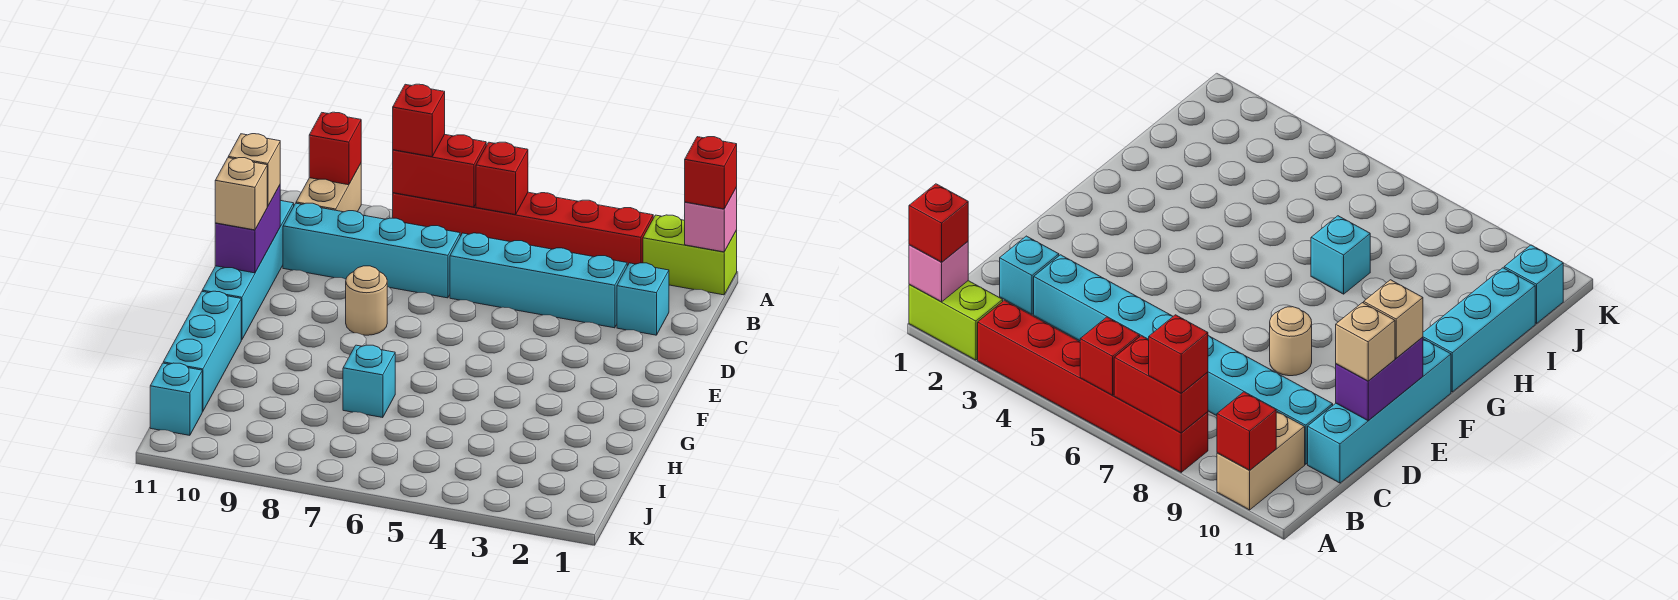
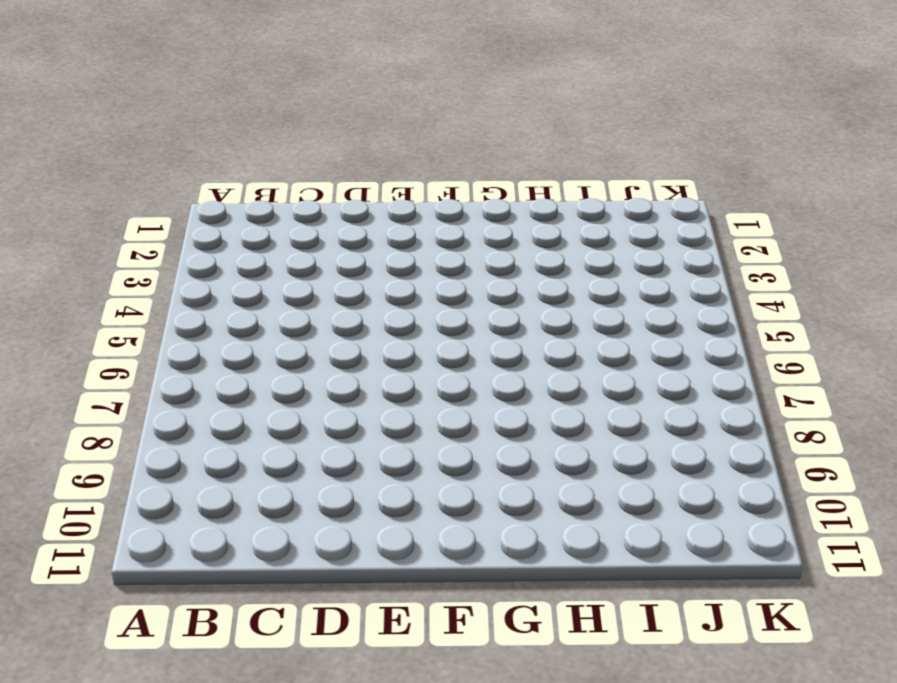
none -> lime 1x2 brick [643,215,737,295]
none -> red 1x6 brick [393,192,653,266]
none -> tan 1x2 brick [296,164,361,212]

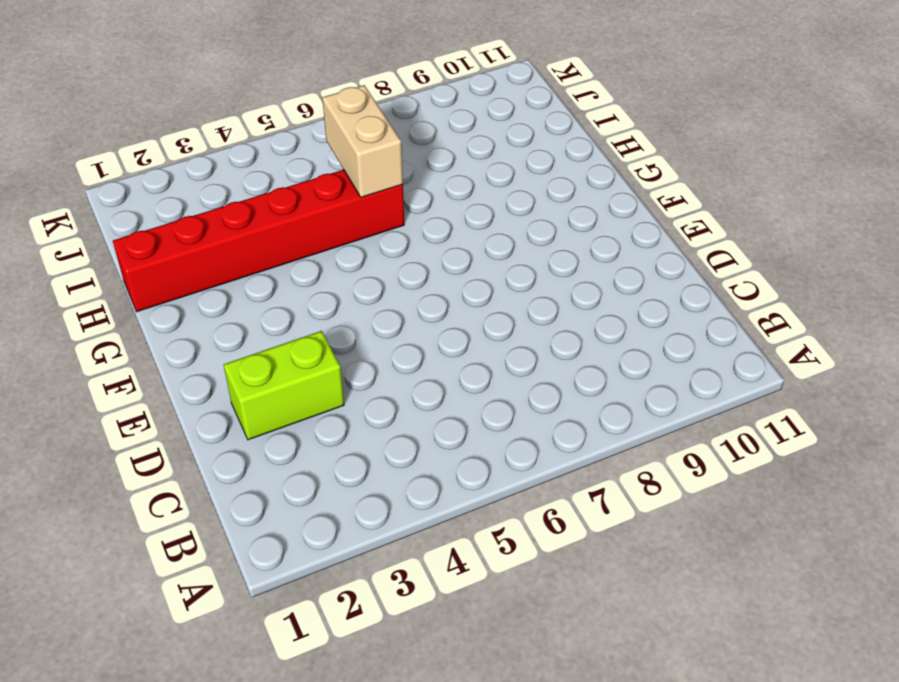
lime 1x2 brick [224,331,344,440] -> lime 1x2 brick moved to [643,215,737,295]
red 1x6 brick [113,170,404,312] -> red 1x6 brick moved to [393,192,653,266]
tan 1x2 brick [322,85,403,197] -> tan 1x2 brick moved to [296,164,361,212]
none -> cyan 1x1 brick [617,263,669,335]
none -> cyan 1x4 brick [450,233,627,328]
none -> cyan 1x4 brick [283,203,460,298]

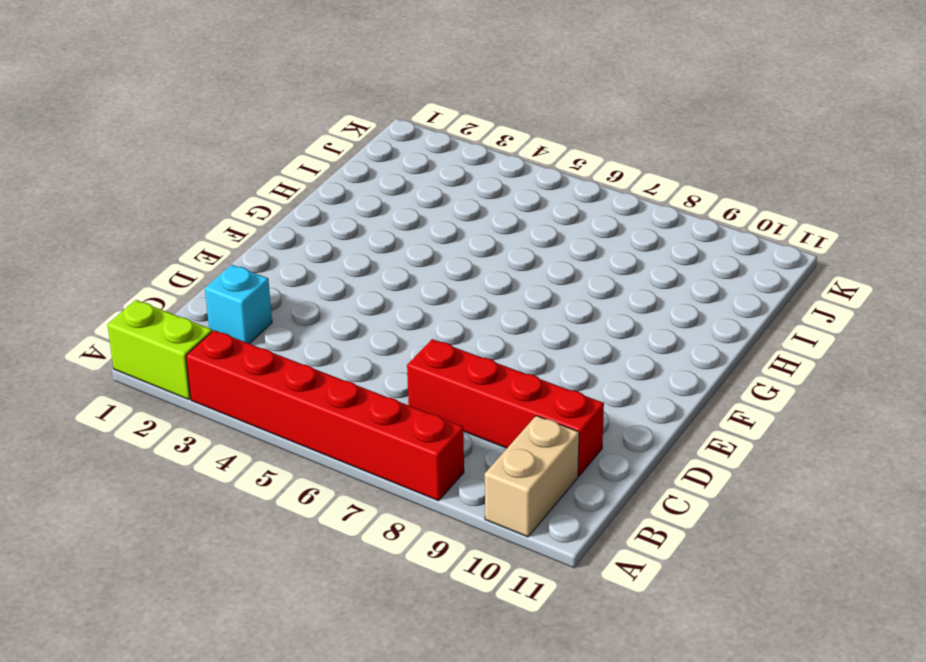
red 1x4 brick [407,339,604,476] -> cyan 1x4 brick [283,203,460,298]
none -> cyan 1x4 brick [450,233,627,328]
none -> cyan 1x4 brick [202,201,294,340]
none -> tan 1x1 round brick [346,266,387,335]

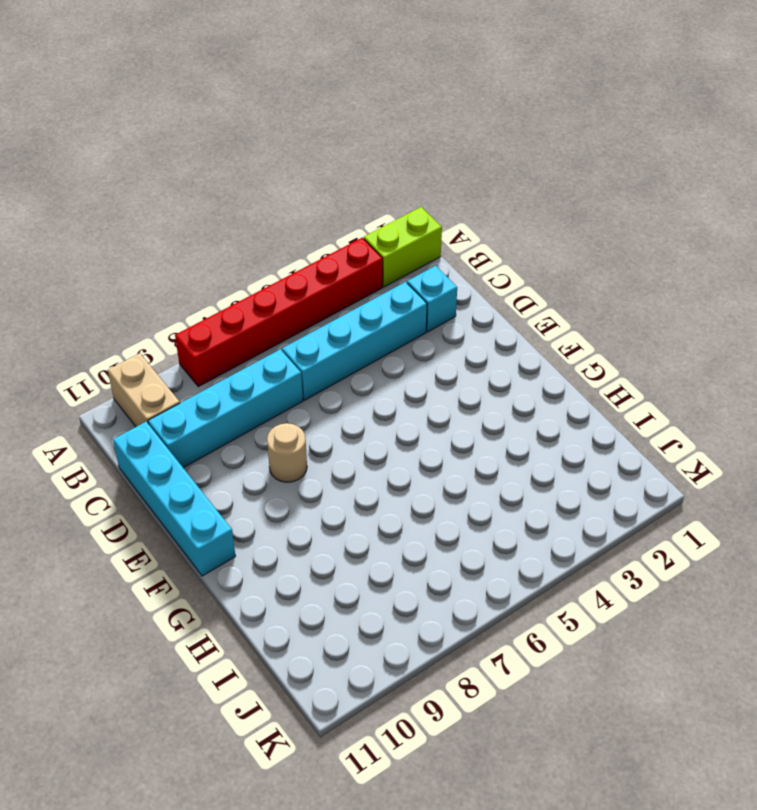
none -> cyan 1x3 brick [163,291,241,412]
none -> cyan 1x1 brick [343,345,395,418]
none -> cyan 1x1 brick [150,363,202,435]

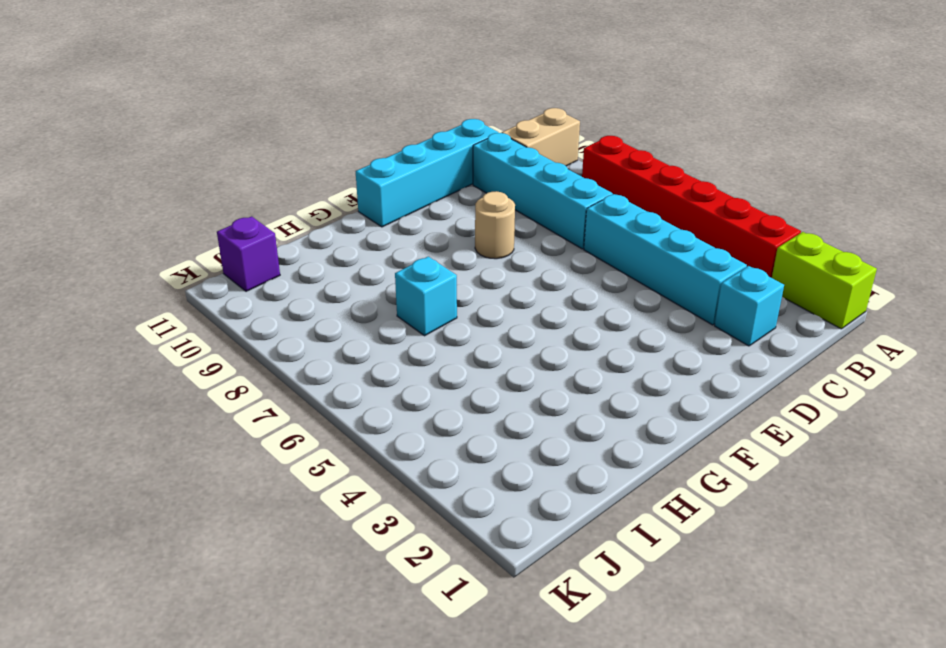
purple 1x1 brick [217,216,280,291] -> cyan 1x1 brick [150,363,202,435]
none -> cyan 1x3 brick [163,291,241,412]
none -> pink 1x1 brick [685,187,737,252]
none -> red 1x1 brick [476,142,528,215]

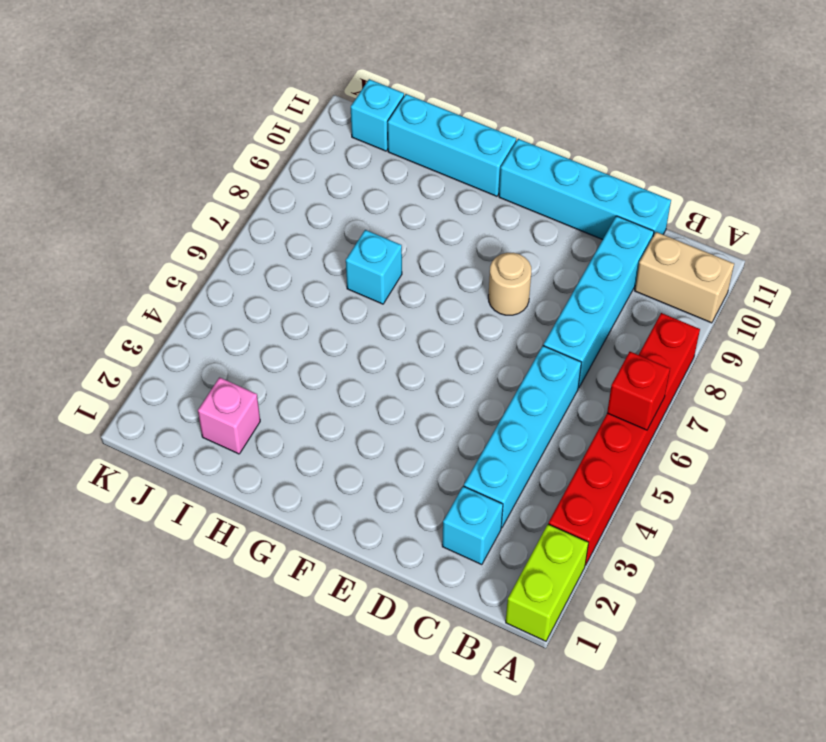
pink 1x1 brick [198,377,260,454] -> pink 1x1 brick moved to [685,187,737,252]
none -> red 1x2 brick [393,134,486,207]
none -> red 1x1 brick [309,112,361,185]
none -> purple 1x2 brick [215,185,281,273]

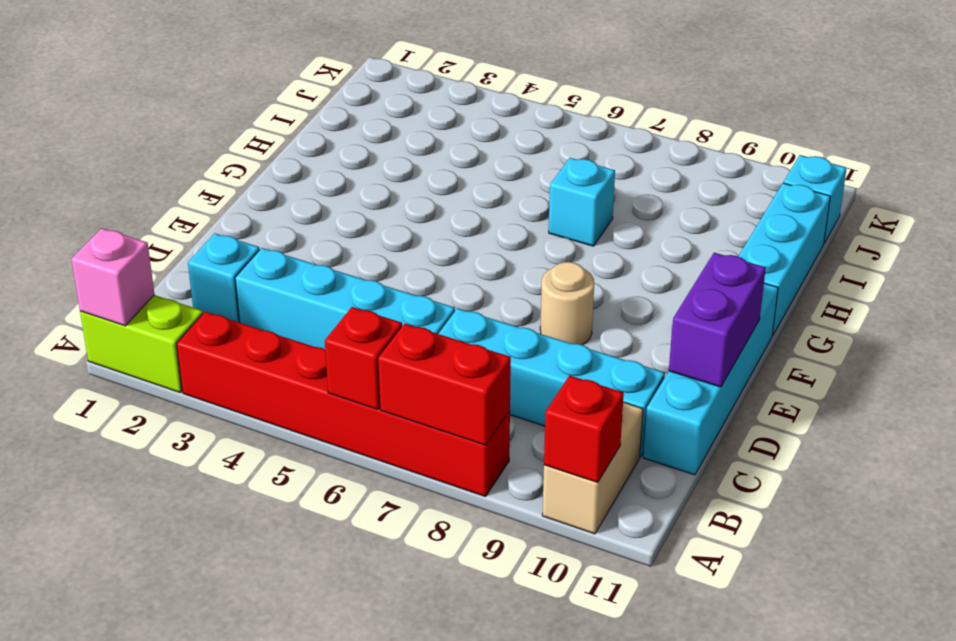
none -> red 1x1 brick [685,137,737,209]
none -> red 1x1 brick [393,84,445,157]
none -> tan 1x1 brick [228,134,280,206]

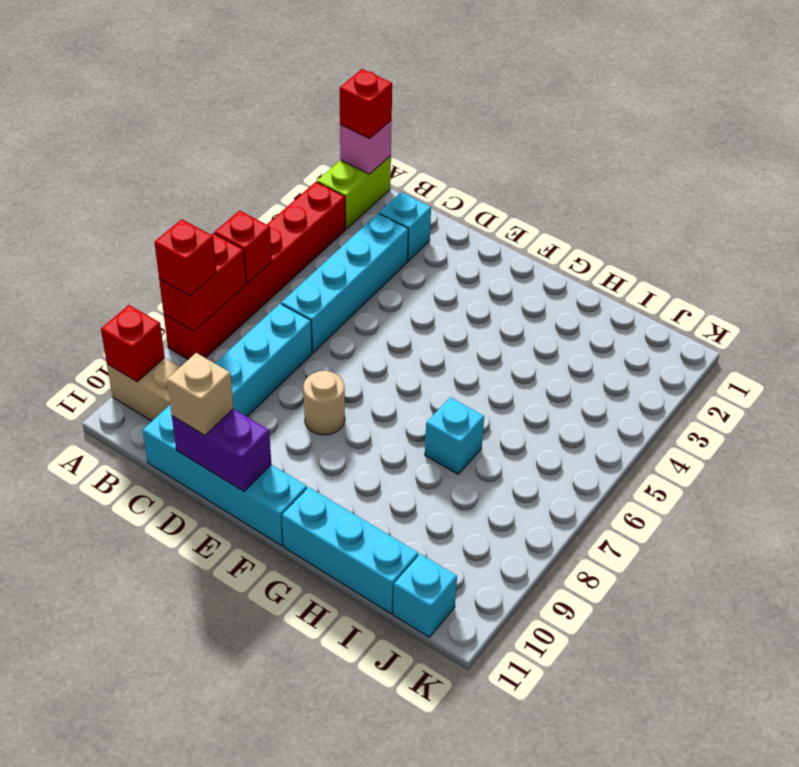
none -> tan 1x1 brick [215,158,267,230]

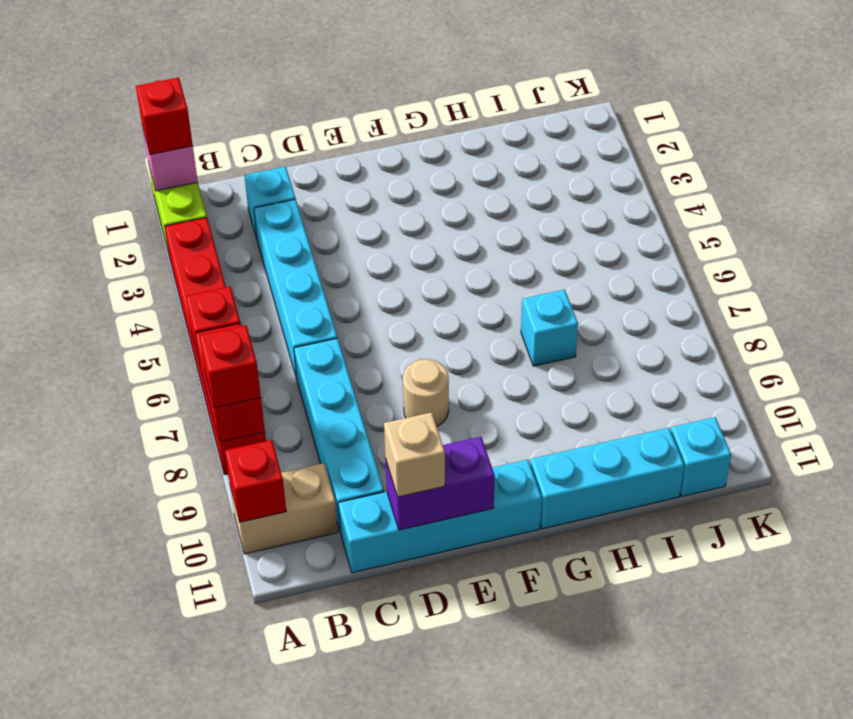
none -> tan 1x1 brick [215,158,267,230]

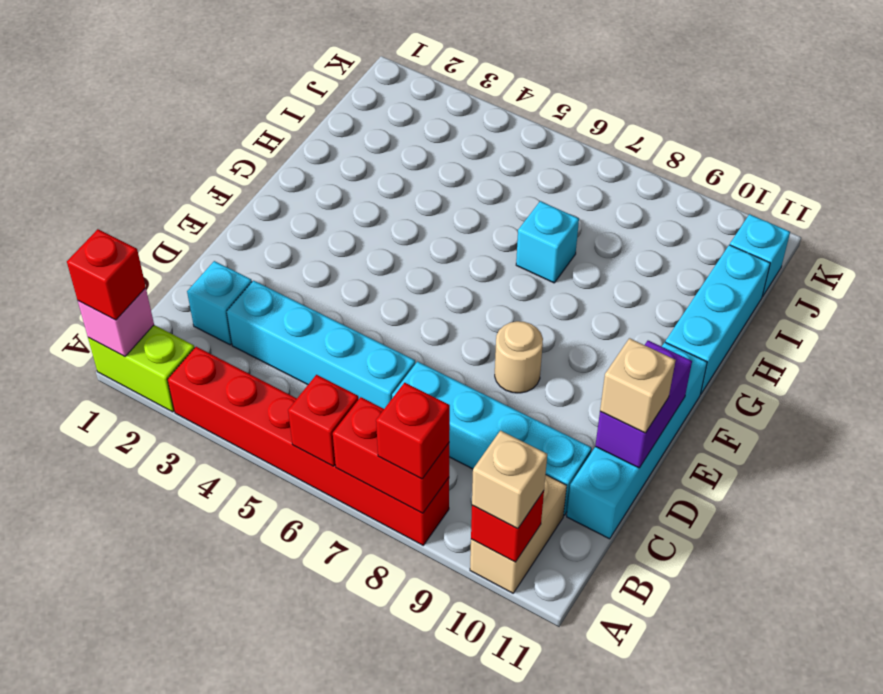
tan 1x1 brick [472,431,547,529] -> tan 1x1 brick moved to [215,158,267,230]

